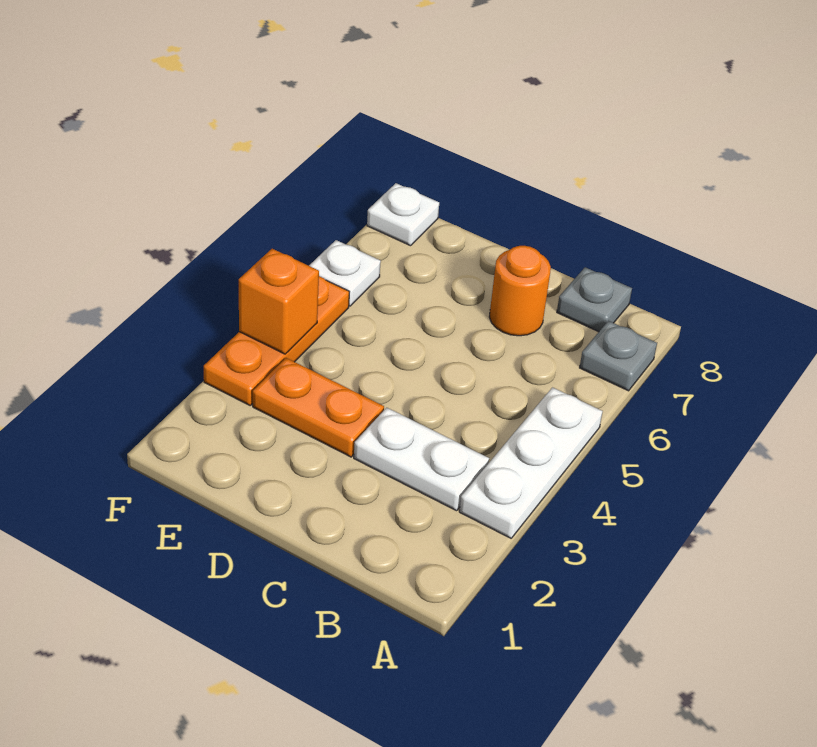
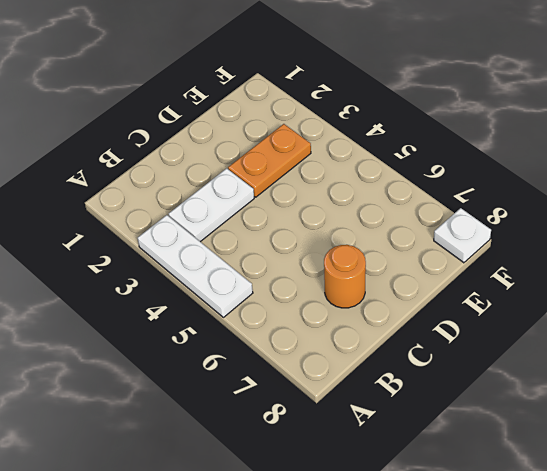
none -> grey 1x1 plate [580,321,657,391]
none -> grey 1x1 plate [557,267,632,332]

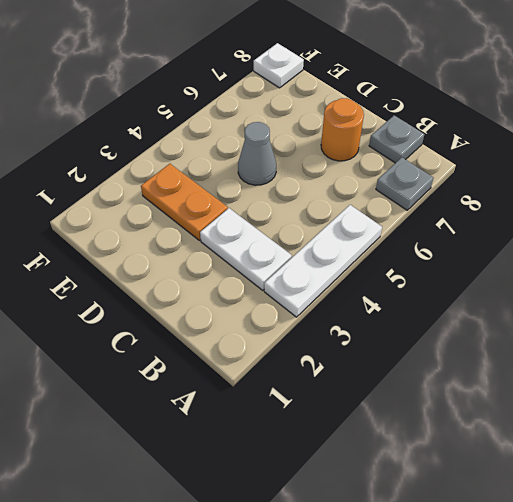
grey 1x1 cone [238,122,276,185] -> none
none -> orange 1x3 plate [204,276,349,405]
none -> white 1x1 plate [309,240,381,306]

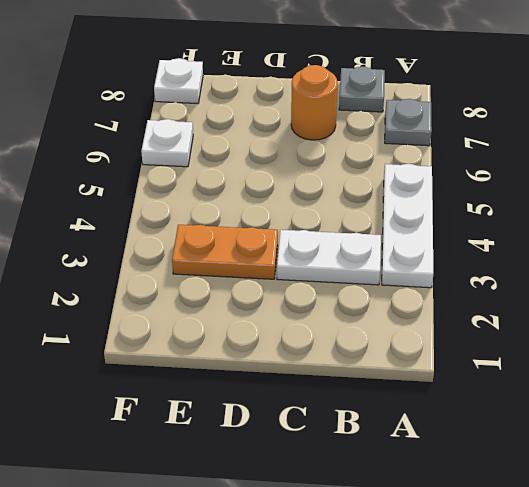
none -> orange 1x3 plate [204,276,349,405]
none -> orange 1x1 brick [239,249,319,354]

